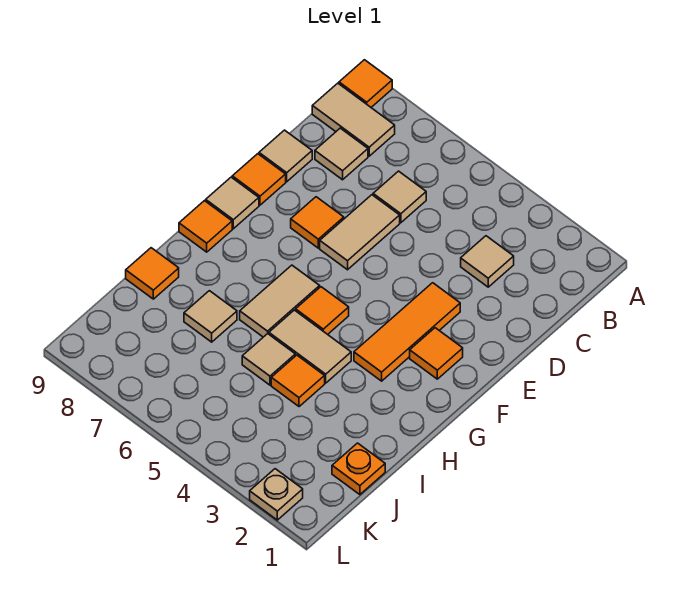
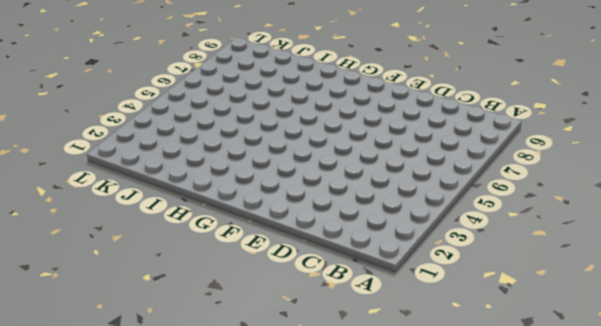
none -> orange 1x1 tile [339,60,392,107]
none -> tan 1x2 tile [312,83,395,156]
none -> tan 1x1 tile [461,236,514,287]

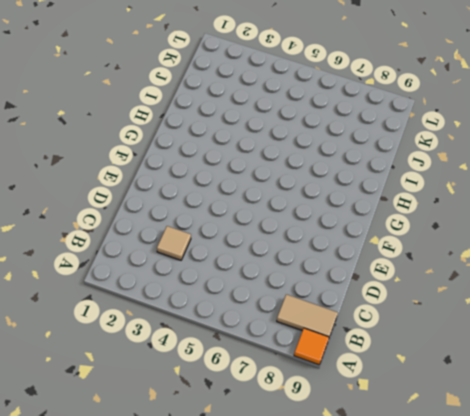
none -> tan 1x1 tile [373,171,426,223]
none -> tan 1x1 tile [315,128,368,180]
none -> tan 1x2 tile [320,195,400,270]

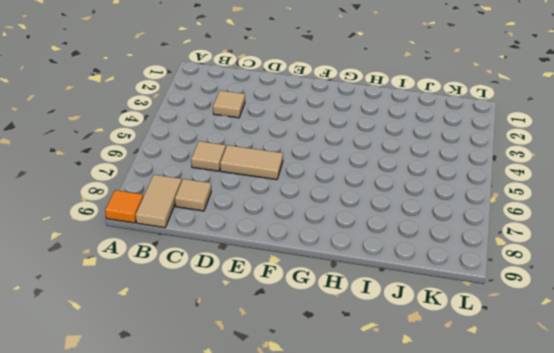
none -> tan 1x1 tile [259,130,312,182]
none -> orange 1x3 tile [354,283,460,381]
none -> orange 1x1 tile [291,197,344,248]

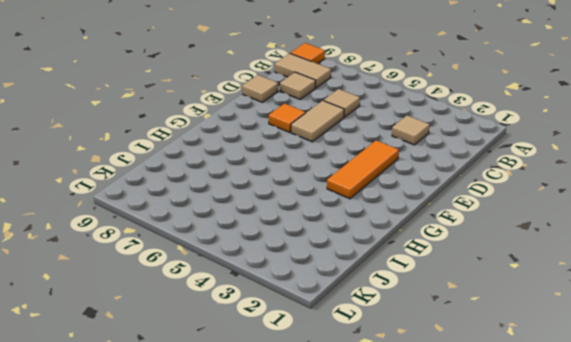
none -> orange 1x1 tile [232,154,286,205]
none -> orange 1x1 tile [410,328,463,379]
none -> tan 1x1 tile [206,177,259,229]

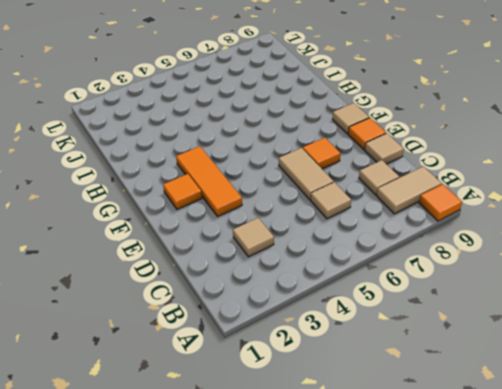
none -> orange 1x1 tile [296,287,349,334]
none -> tan 1x2 tile [240,265,320,337]
none -> orange 1x1 tile [179,201,232,252]

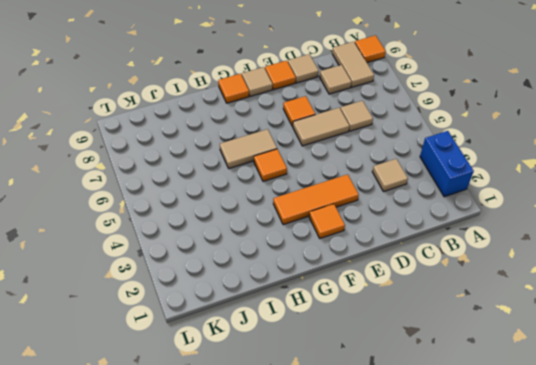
blue 1x2 brick [420,131,474,197] -> none
none -> tan 1x2 tile [269,310,351,383]
none -> orange 1x1 tile [271,355,325,407]
none -> tan 1x1 tile [242,334,295,385]

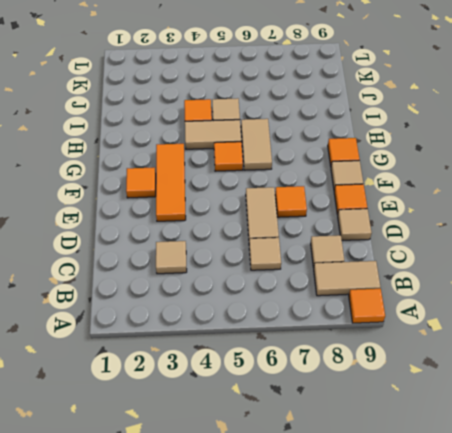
none -> tan 1x1 tile [184,291,237,342]
none -> orange 1x1 tile [126,248,179,299]
none -> orange 1x1 plate [332,443,385,495]

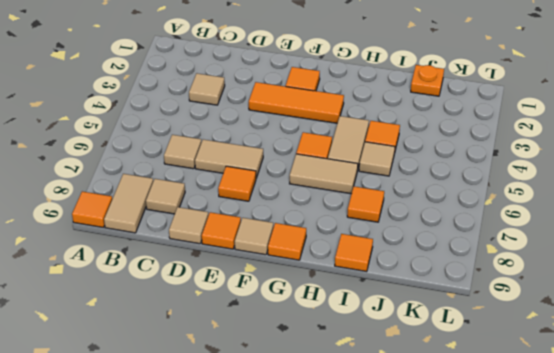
orange 1x1 tile [347,186,384,222] -> tan 1x1 tile [184,291,237,342]
none -> tan 1x1 plate [250,469,303,520]

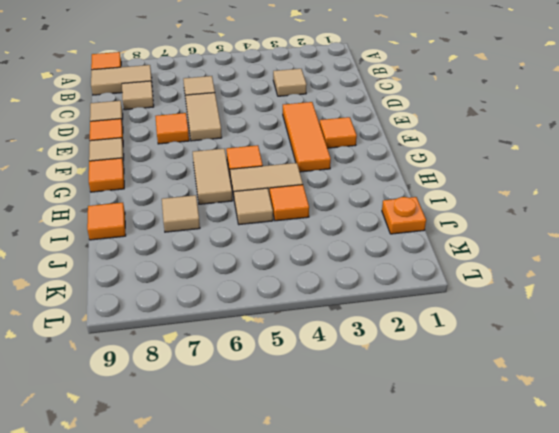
none -> tan 1x1 plate [250,469,303,520]

